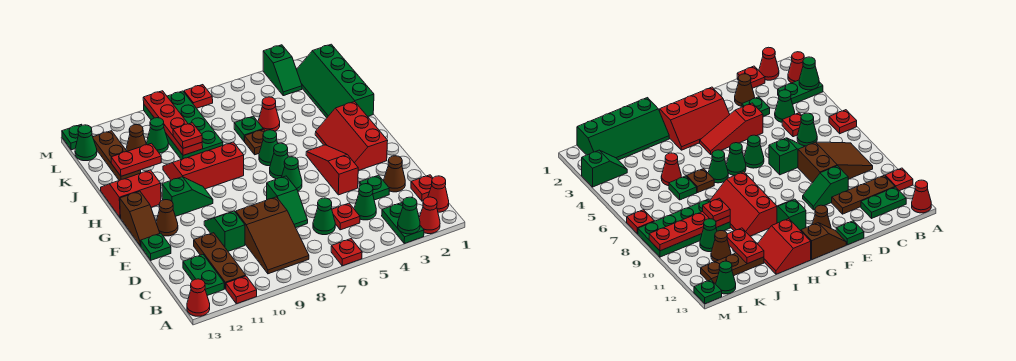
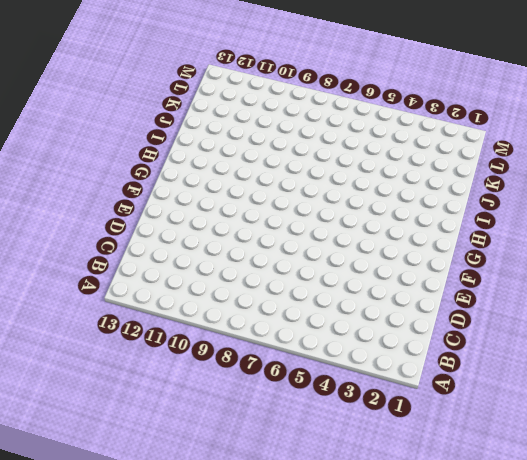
none -> red 1x1 cone [419,197,440,234]
none -> green 1x2 plate [382,203,424,243]
none -> red 1x1 plate [331,239,362,266]
none -> red 1x1 plate [226,276,257,304]

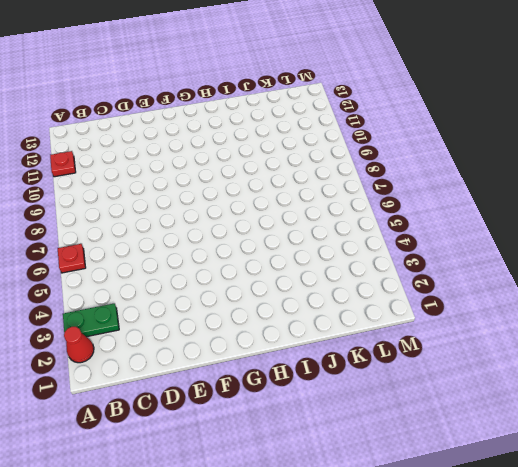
none -> red 1x1 cone [187,279,210,316]
none -> red 1x1 cone [428,176,449,212]
none -> brown 2x3 slope [236,197,309,274]
none -> brown 1x3 plate [194,233,246,289]

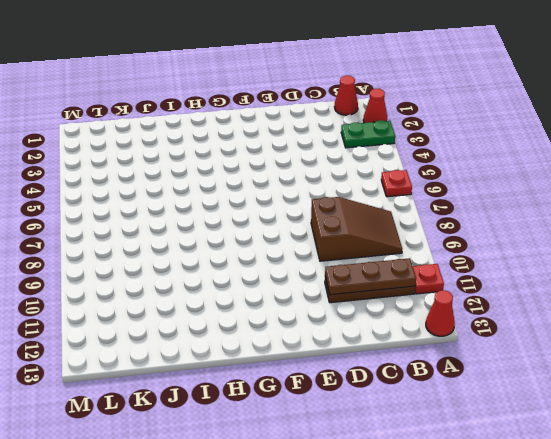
brown 1x3 plate [325,258,416,295] -> brown 1x3 plate moved to [93,131,141,180]
none -> green 1x2 plate [183,255,224,295]
none -> red 1x1 plate [411,175,433,201]
none -> green 1x1 cone [354,184,376,220]
none -> red 1x1 plate [332,203,360,230]

